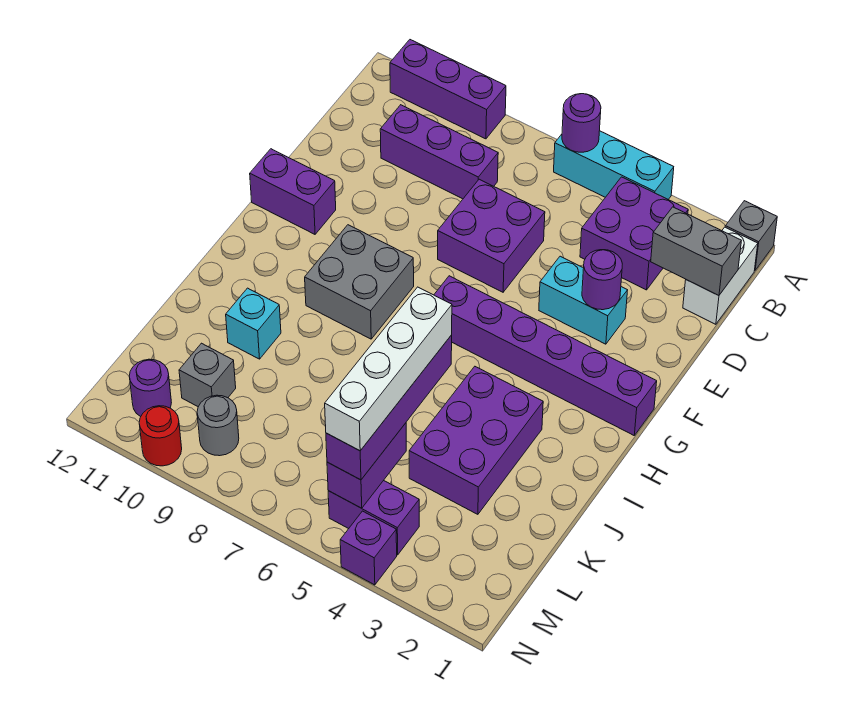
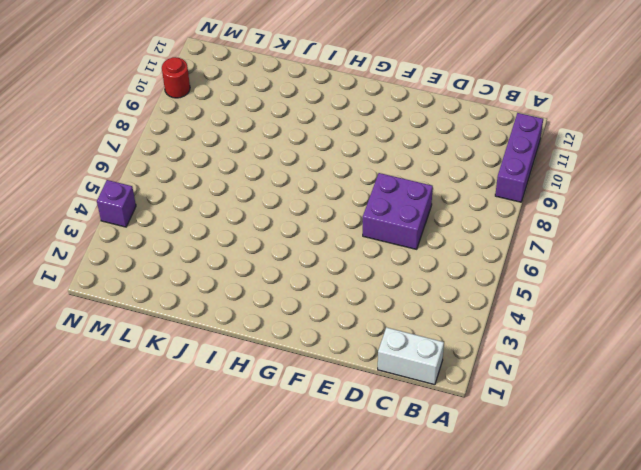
none -> grey 1x1 brick [725,201,777,270]
none -> cyan 1x3 brick [554,131,674,199]
none -> purple 2x2 brick [580,177,688,290]

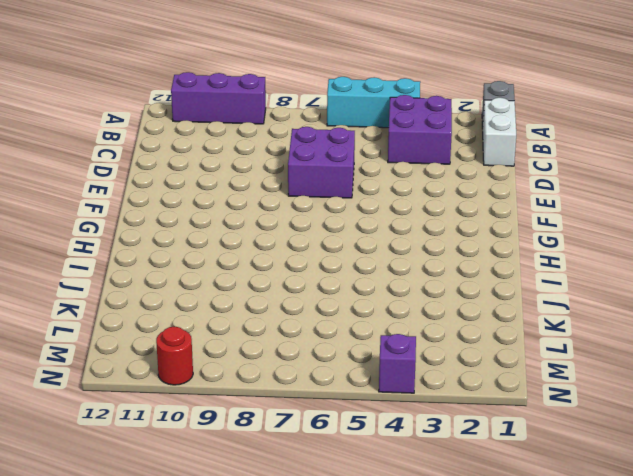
none -> purple 1x3 brick [380,105,498,199]
none -> cyan 1x2 brick [539,256,628,344]
none -> purple 1x2 brick [250,149,336,234]

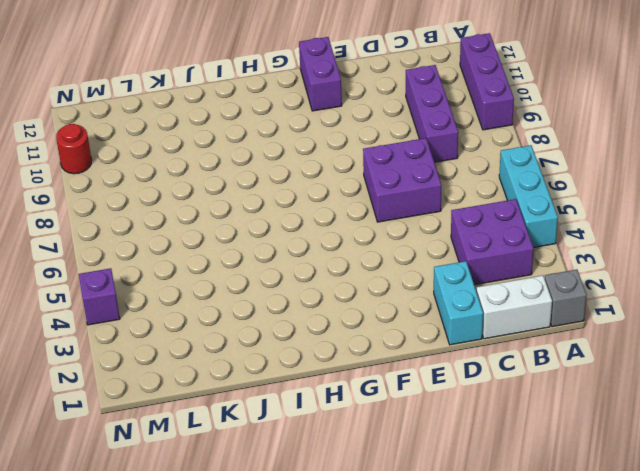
cyan 1x2 brick [434,261,483,345] -> cyan 1x2 brick moved to [539,256,628,344]
none -> purple 1x6 brick [434,276,657,435]
none -> grey 2x2 brick [305,225,414,339]
none -> purple 2x3 brick [409,367,543,514]

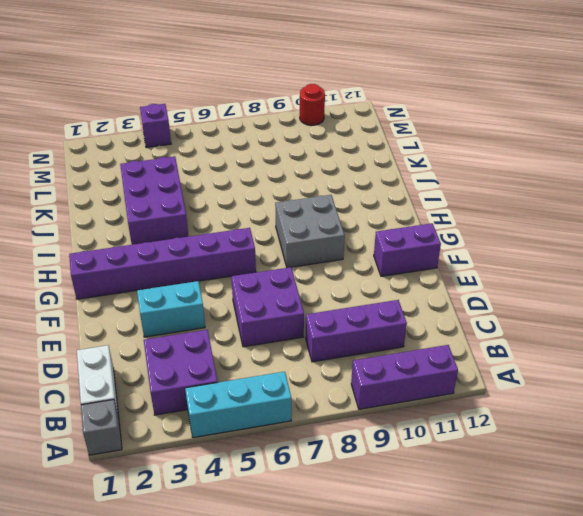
none -> cyan 1x1 brick [226,288,281,359]
none -> grey 1x1 brick [179,343,236,407]
none -> purple 1x2 brick [328,481,419,555]

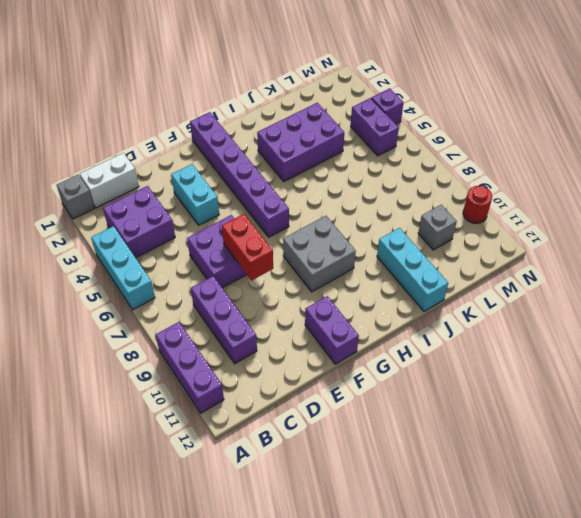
red 1x2 brick [222,214,273,280] -> none
cyan 1x3 brick [377,228,448,311] -> cyan 1x1 brick [226,288,281,359]
none -> grey 1x1 round brick [197,395,239,456]
none -> purple 1x1 round brick [129,359,171,417]
none -> purple 1x1 round brick [562,94,601,152]

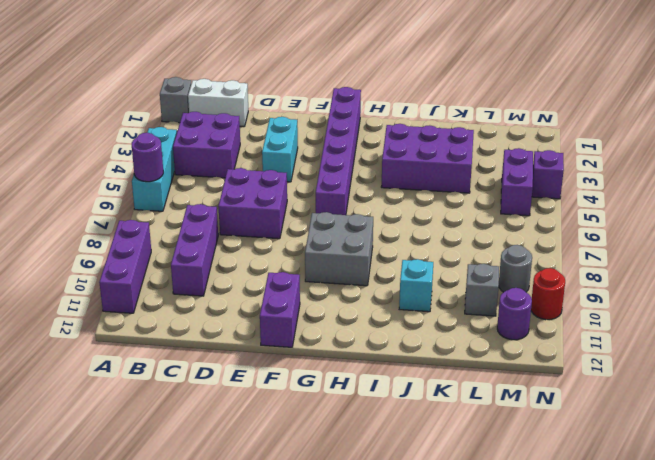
none -> grey 1x2 brick [651,207,741,295]
none -> purple 1x1 round brick [582,250,622,310]
none -> purple 1x2 brick [327,423,406,508]

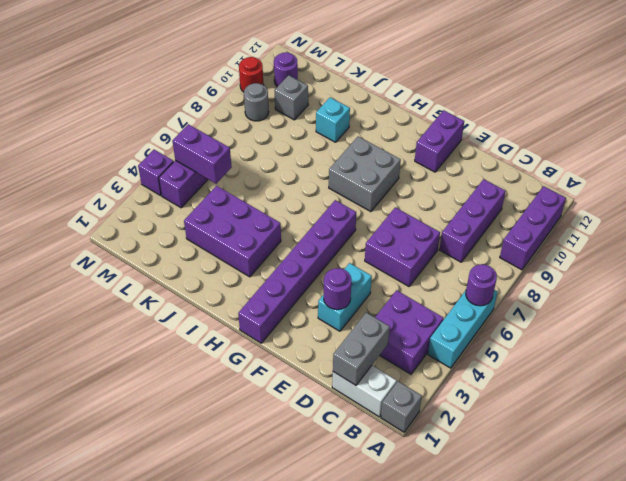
none -> purple 1x4 brick [326,335,452,480]
none -> white 1x4 brick [325,287,452,451]

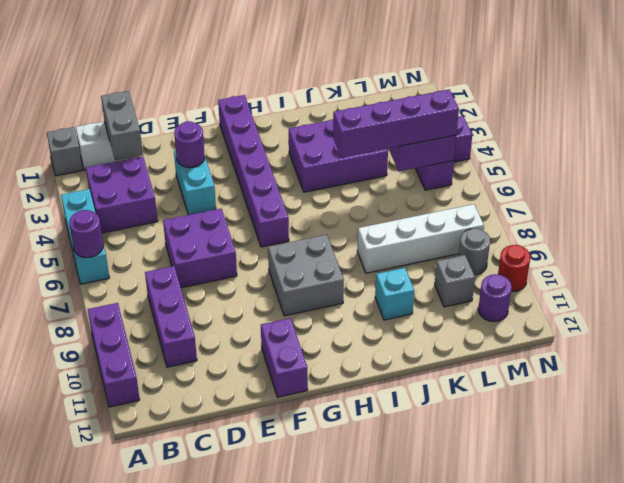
white 1x4 brick [357,204,484,273] -> white 1x4 brick moved to [325,287,452,451]

